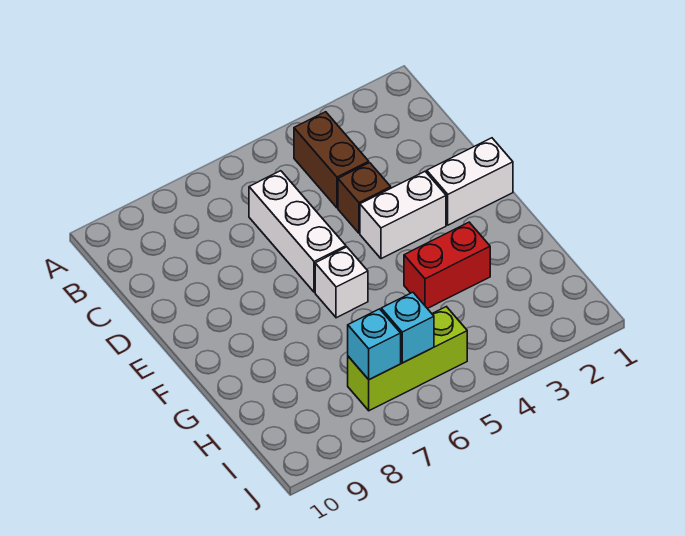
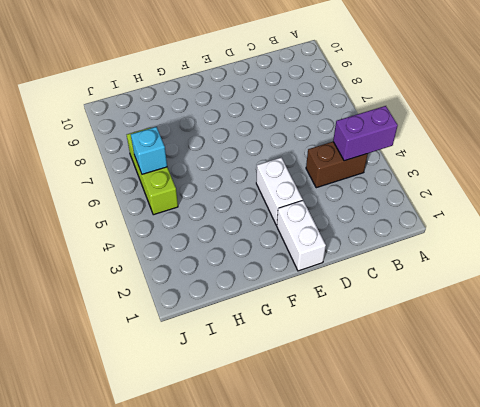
purple 1x2 brick [333,106,398,161] -> none
none -> white 1x3 brick [249,171,346,292]
none -> brown 1x1 brick [338,163,391,233]

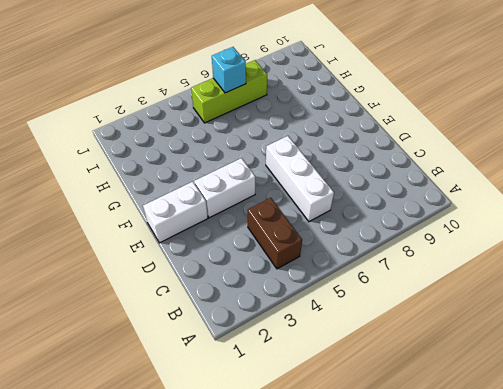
none -> brown 1x1 brick [338,163,391,233]
none -> white 1x1 brick [315,247,368,318]

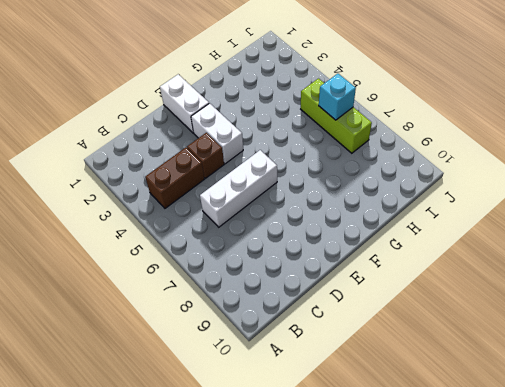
none -> white 1x1 brick [315,247,368,318]
none -> red 1x2 brick [404,222,490,309]

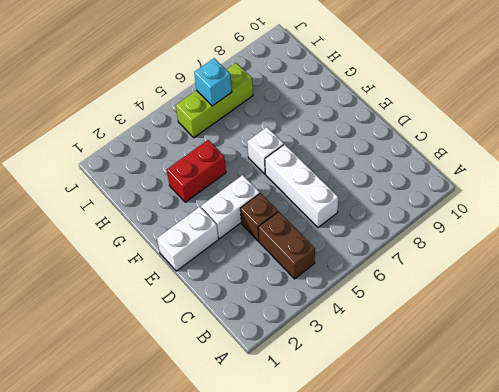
none -> cyan 1x1 brick [348,309,401,380]

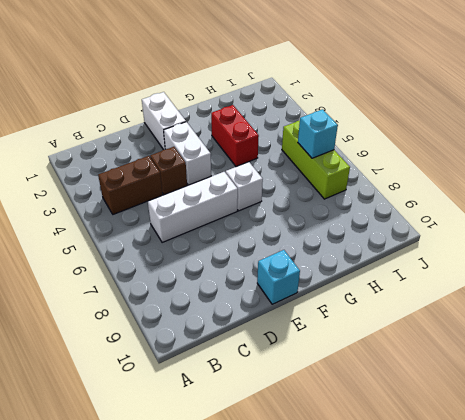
cyan 1x1 brick [257,250,300,304] -> cyan 1x1 brick moved to [348,309,401,380]

